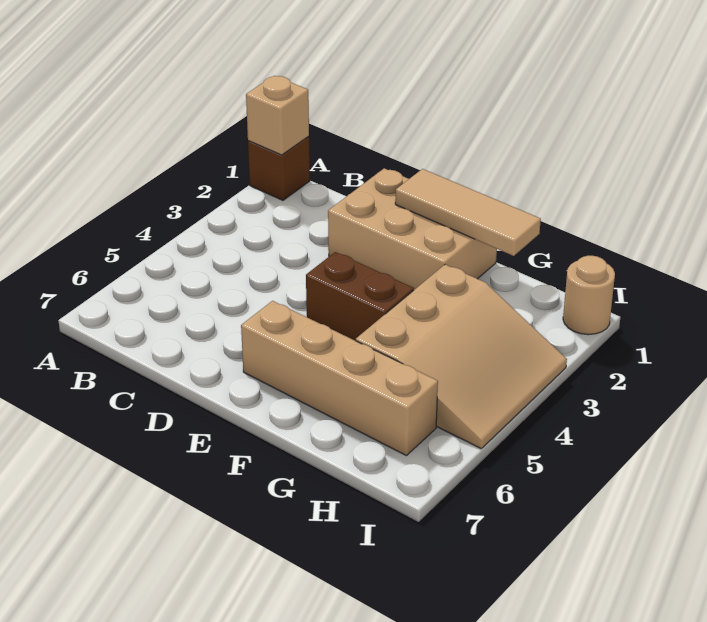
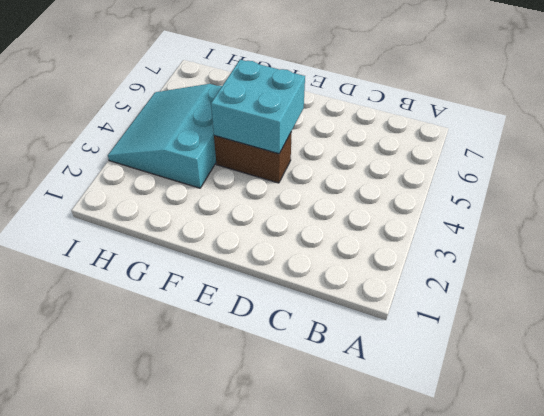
cyan 2x2 brick [211,60,305,154] -> none
cyan 3x3 slope [108,84,222,188] -> tan 3x3 slope [356,265,567,448]
none -> brown 1x1 brick [248,136,310,200]
none -> tan 2x3 brick [328,168,497,290]

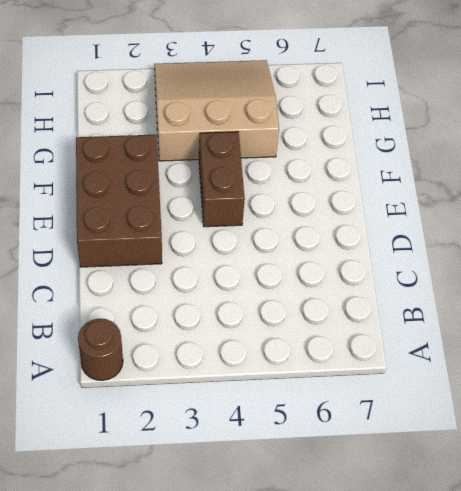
brown 1x1 round brick [78,319,123,380] -> brown 1x1 brick [248,136,310,200]
brown 2x3 brick [76,135,162,267] -> tan 2x3 brick [328,168,497,290]
none -> tan 1x4 brick [241,301,438,456]
none -> tan 1x1 round brick [563,256,615,335]

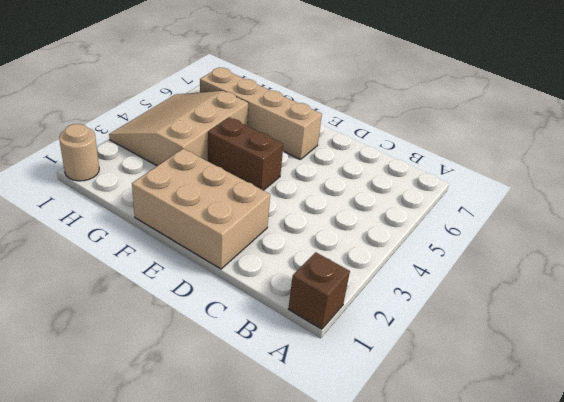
none -> tan 1x1 brick [246,76,309,155]
none -> tan 1x3 tile [395,169,541,256]

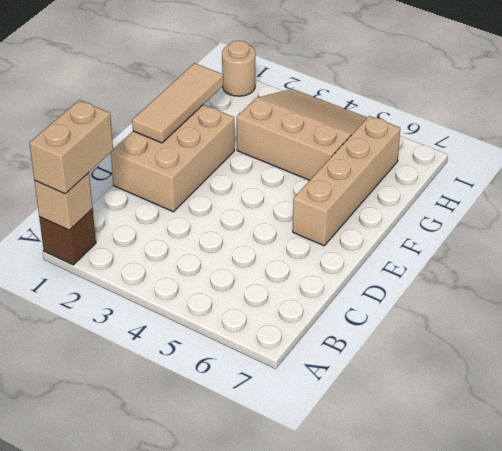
tan 1x2 brick [29,100,113,194] -> none
none -> brown 1x2 brick [306,252,414,341]

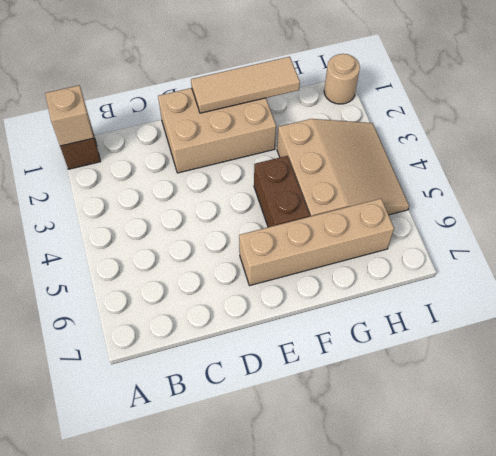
brown 1x2 brick [254,156,310,227] -> brown 1x2 brick turned to [306,252,414,341]

